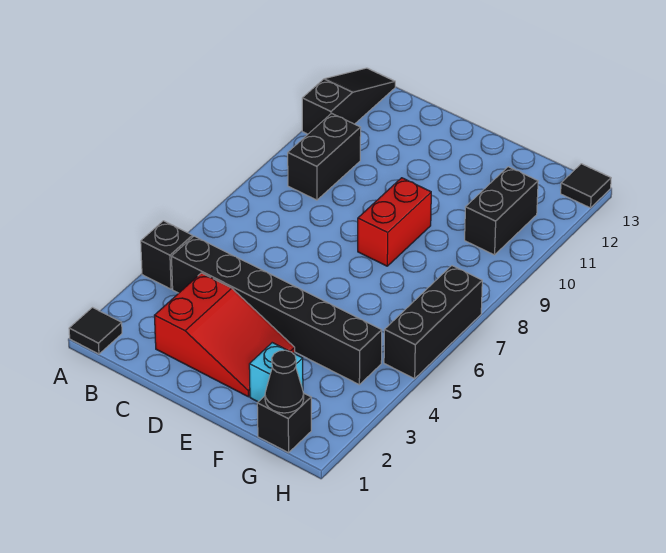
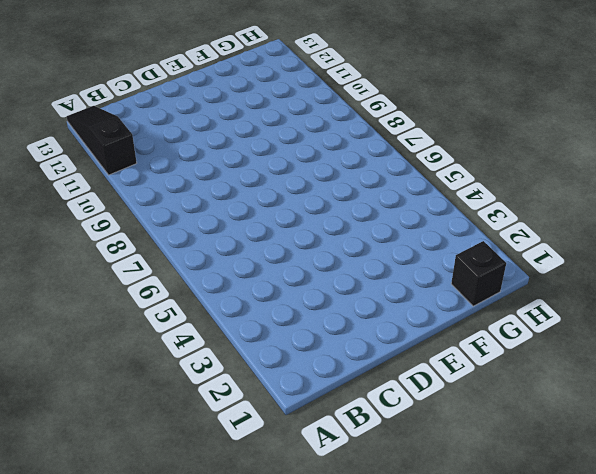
none -> black 1x1 tile [69,308,122,354]
none -> black 1x1 brick [141,221,193,289]
none -> black 1x6 brick [172,236,382,385]

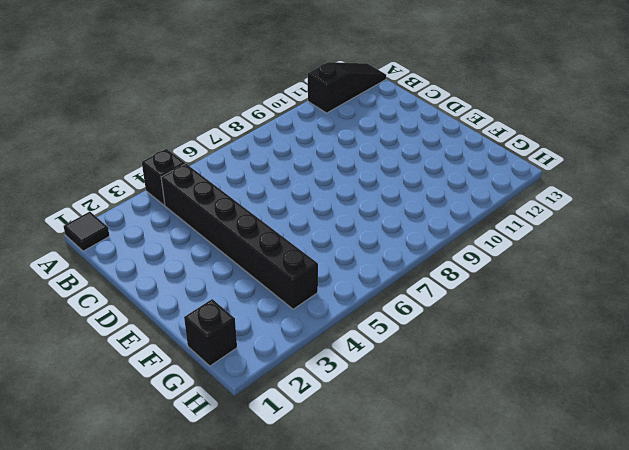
none -> black 1x2 brick [288,113,361,200]
none -> red 2x3 slope [154,273,295,397]
none -> red 1x2 brick [358,178,431,266]

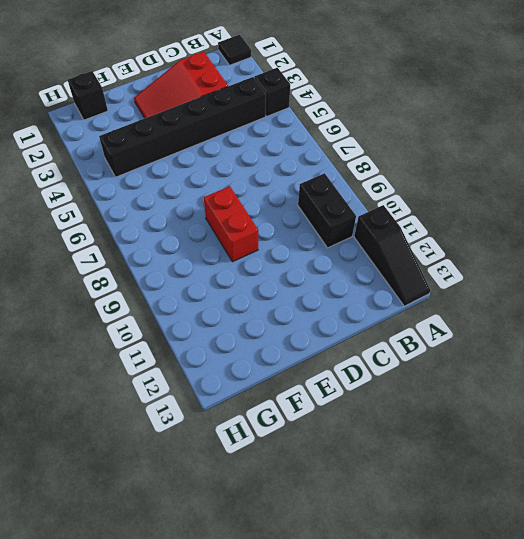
none -> cyan 1x1 brick [249,343,303,402]
none -> black 1x2 brick [465,167,538,255]
none -> black 1x3 brick [384,266,482,379]

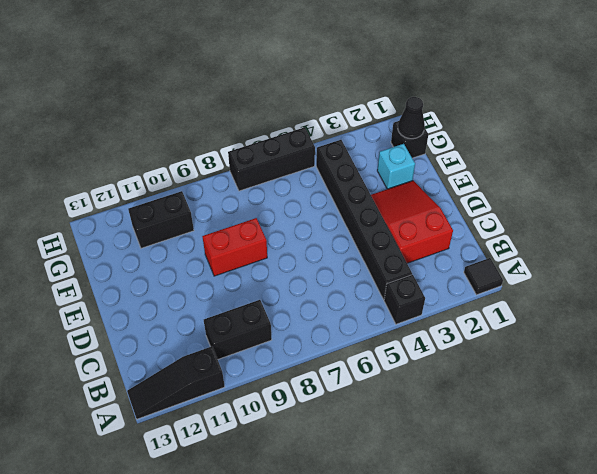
none -> black 1x1 tile [561,164,611,208]

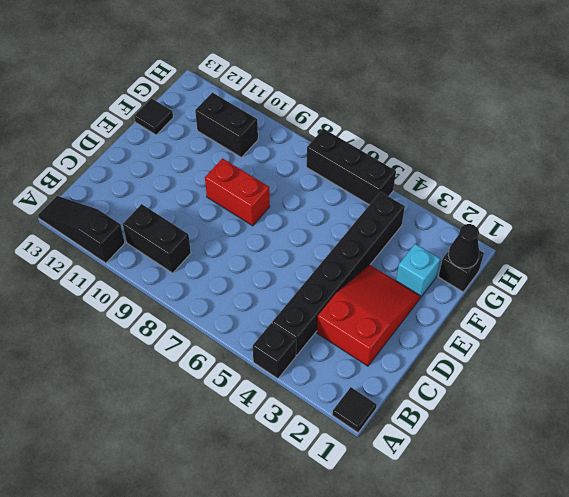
black 1x1 tile [134,99,173,135] -> black 1x1 tile moved to [561,164,611,208]

